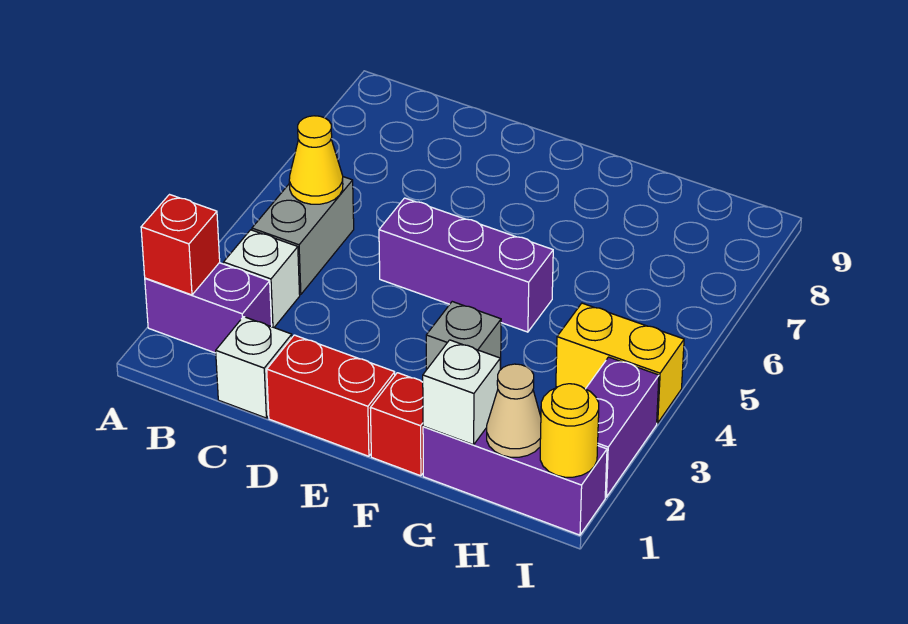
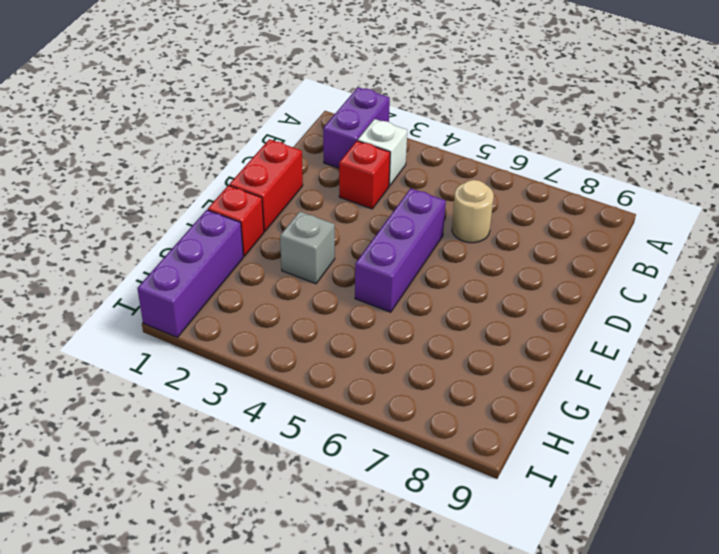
red 1x1 brick [339,141,390,209] -> red 1x1 brick moved to [141,195,220,295]
tan 1x1 round brick [452,180,494,243] -> none
none -> grey 1x2 brick [252,177,354,295]
none -> white 1x1 brick [216,317,292,418]
none -> yellow 1x2 brick [556,303,684,423]

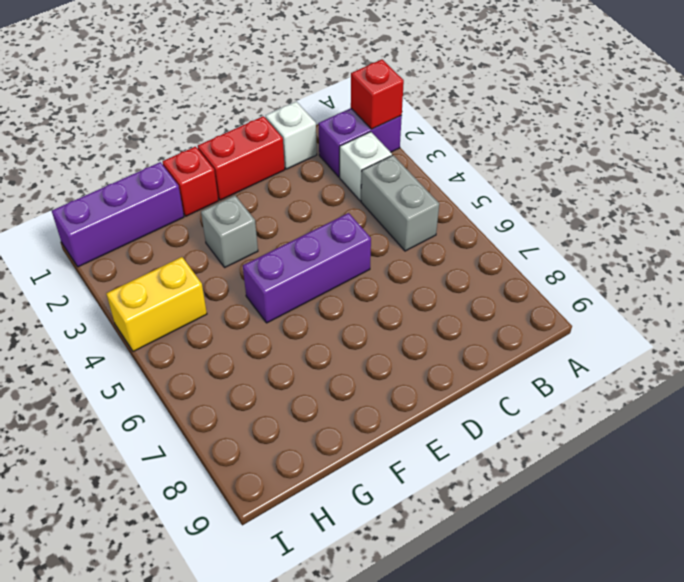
none -> purple 1x2 brick [586,357,659,497]
none -> yellow 1x1 cone [289,116,343,204]
none -> white 1x1 brick [423,340,500,445]

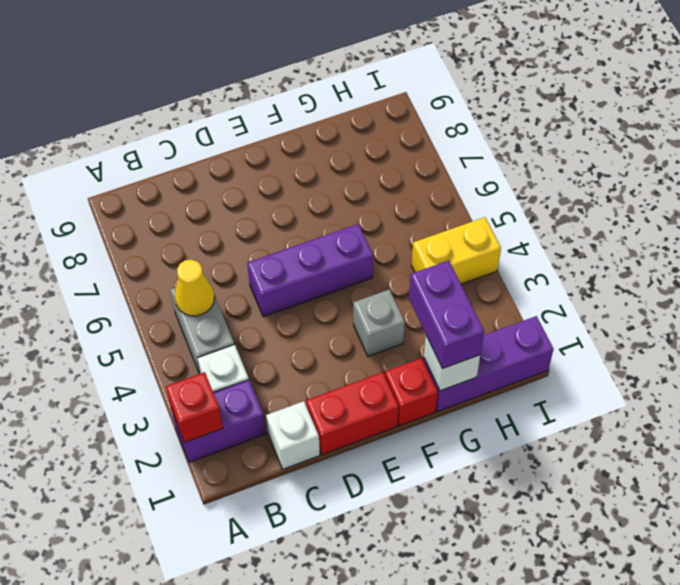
purple 1x2 brick [409,260,484,369] -> purple 1x2 brick moved to [586,357,659,497]
none -> tan 1x1 cone [487,364,541,457]
none -> yellow 1x1 round brick [540,384,599,477]

